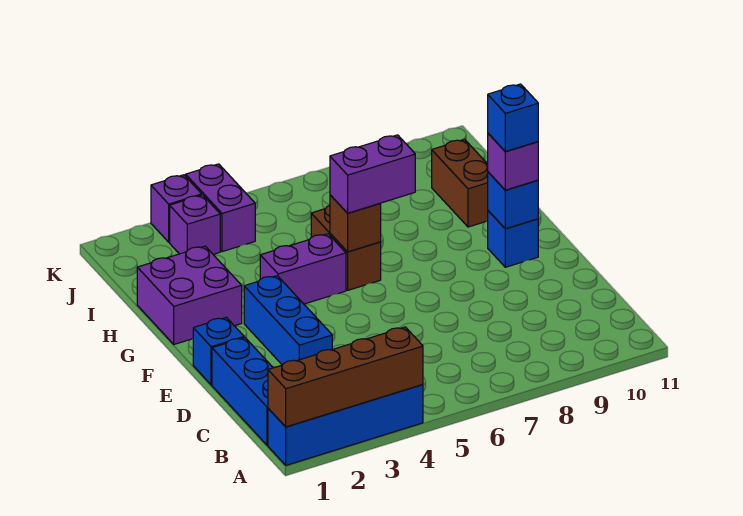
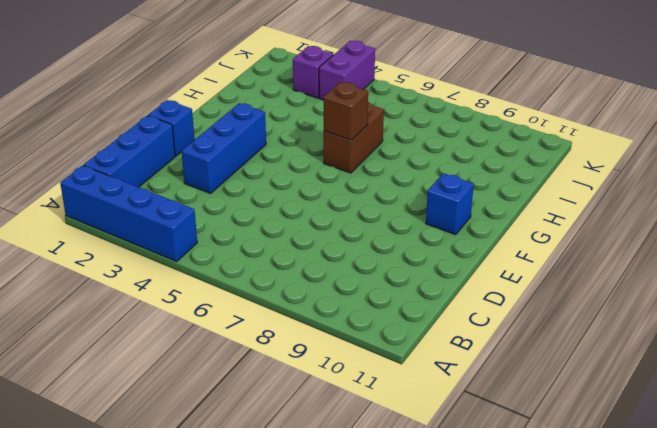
none -> purple 2x2 brick [137,246,242,344]
none -> purple 1x2 brick [260,234,346,304]
none -> brown 1x2 brick [432,139,488,227]

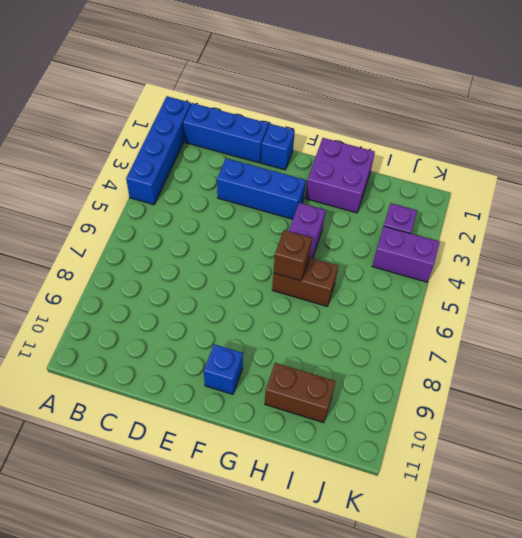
none -> purple 1x1 brick [151,175,202,242]
none -> brown 1x4 brick [268,327,423,427]
none -> blue 1x1 brick [488,172,538,229]

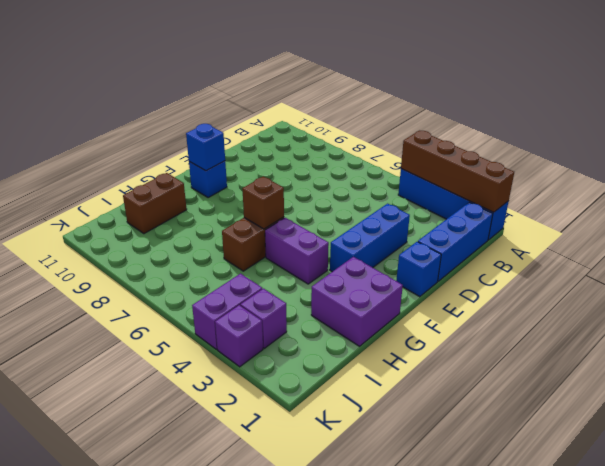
none -> purple 1x1 brick [487,134,538,190]
none -> purple 1x2 brick [330,135,415,213]
none -> blue 1x1 brick [488,84,538,152]

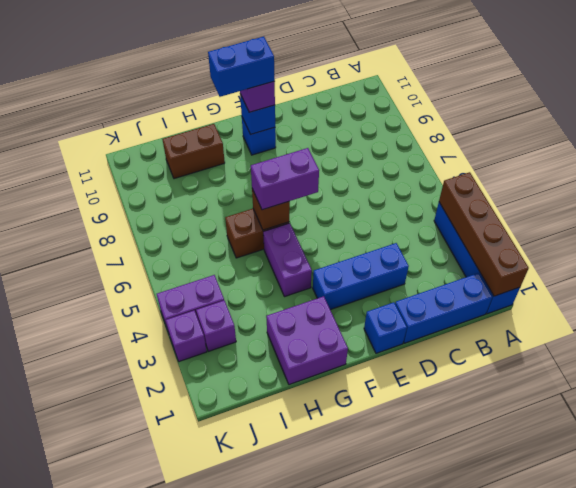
purple 1x2 brick [251,148,319,210] -> purple 1x2 brick turned to [330,135,415,213]
blue 1x2 brick [208,37,275,97] -> blue 1x1 brick [488,84,538,152]

